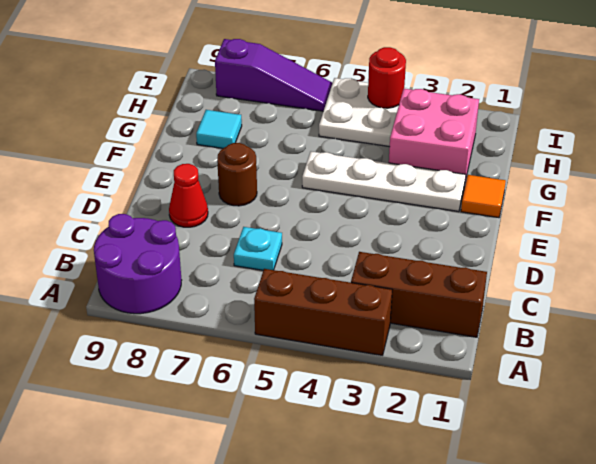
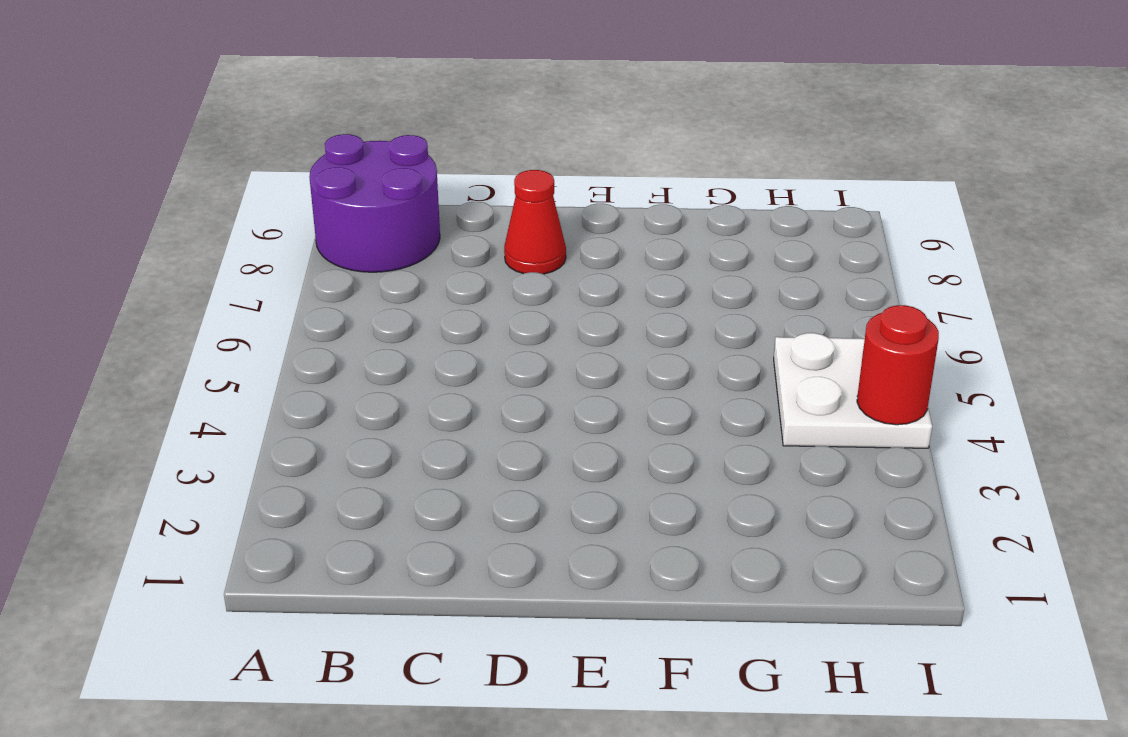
none -> brown 1x3 brick [254,269,392,355]
none -> brown 1x3 brick [351,252,487,337]
none -> cyan 1x1 plate [234,227,282,270]

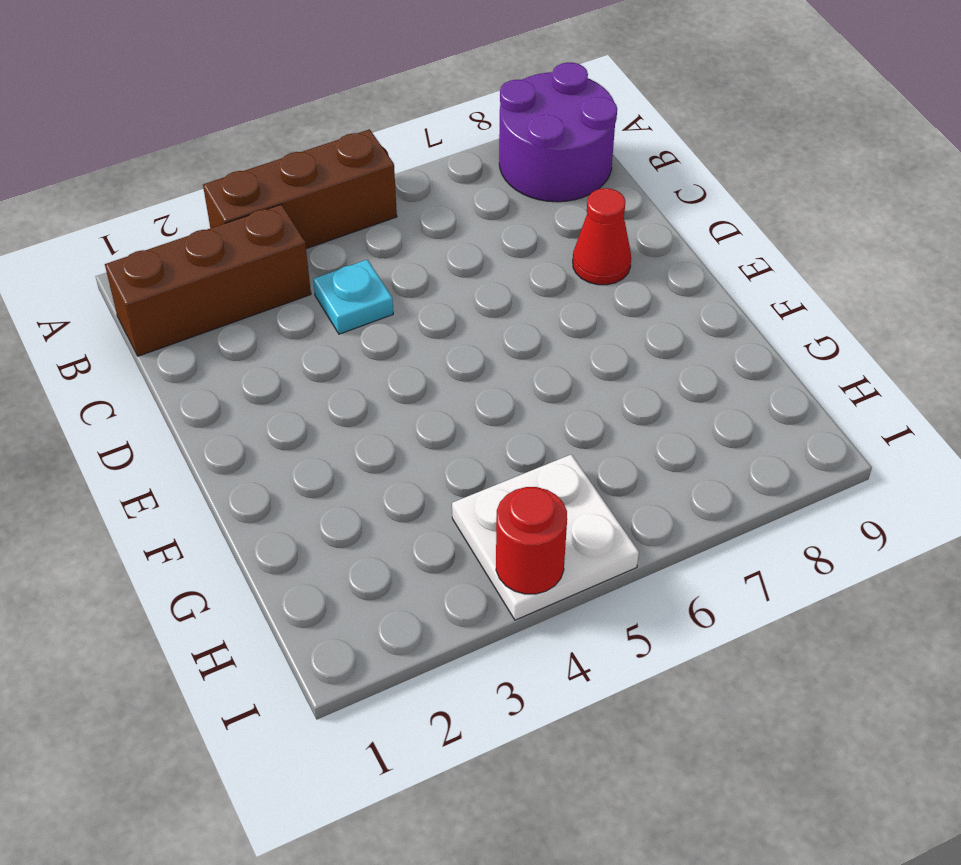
cyan 1x1 plate [313,260,393,334] -> cyan 1x1 plate moved to [234,227,282,270]
none -> brown 1x1 round brick [217,143,257,206]
none -> orange 1x1 tile [461,175,506,218]
none -> white 1x4 plate [302,152,466,211]

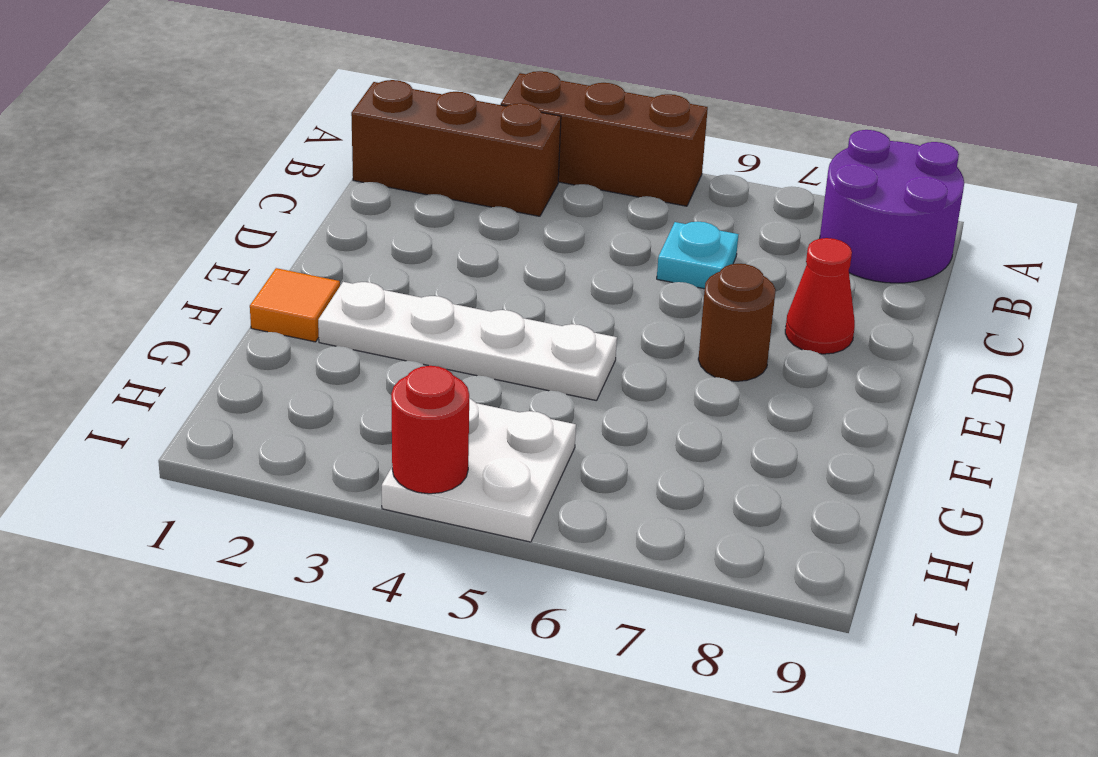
none -> pink 2x2 brick [389,89,479,181]
none -> cyan 1x1 tile [196,110,242,148]
none -> purple 1x3 slope [215,39,332,111]

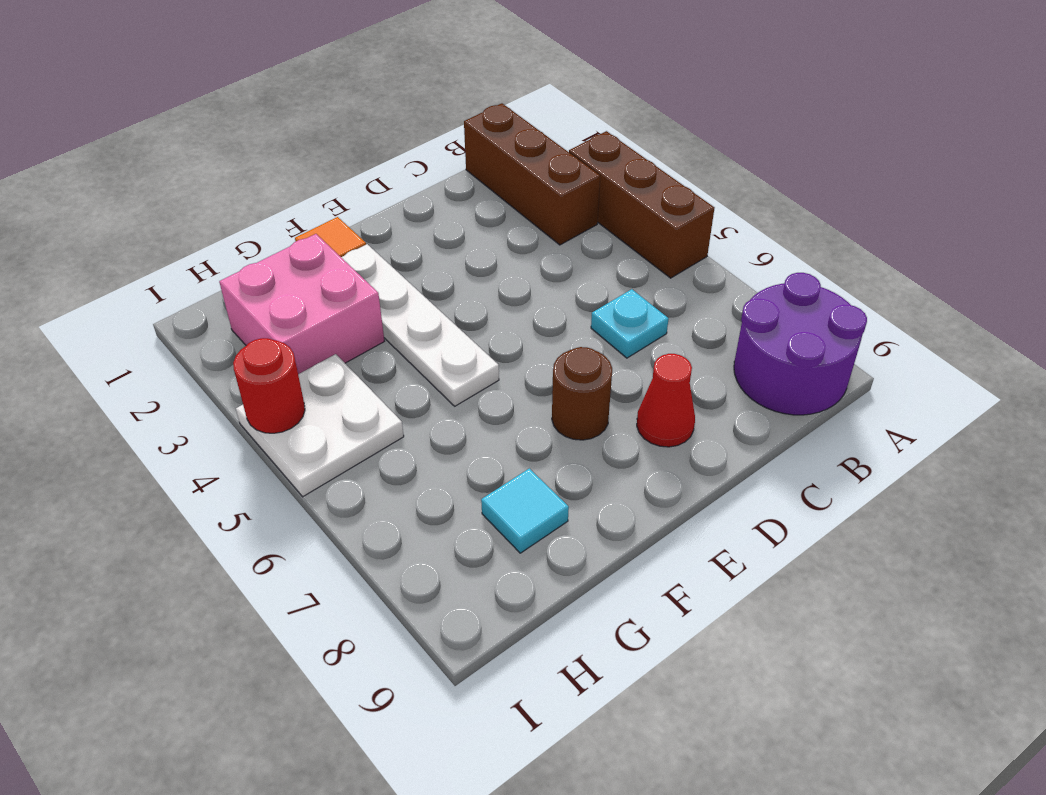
none -> purple 1x3 slope [215,39,332,111]

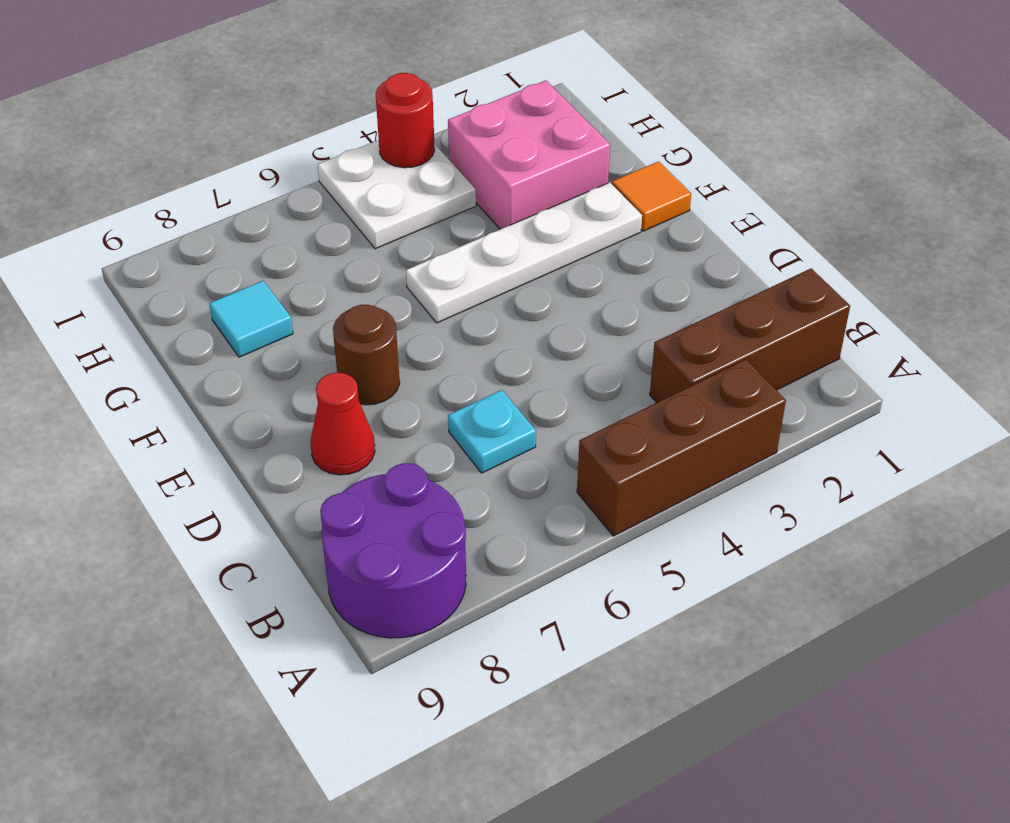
none -> purple 1x3 slope [215,39,332,111]

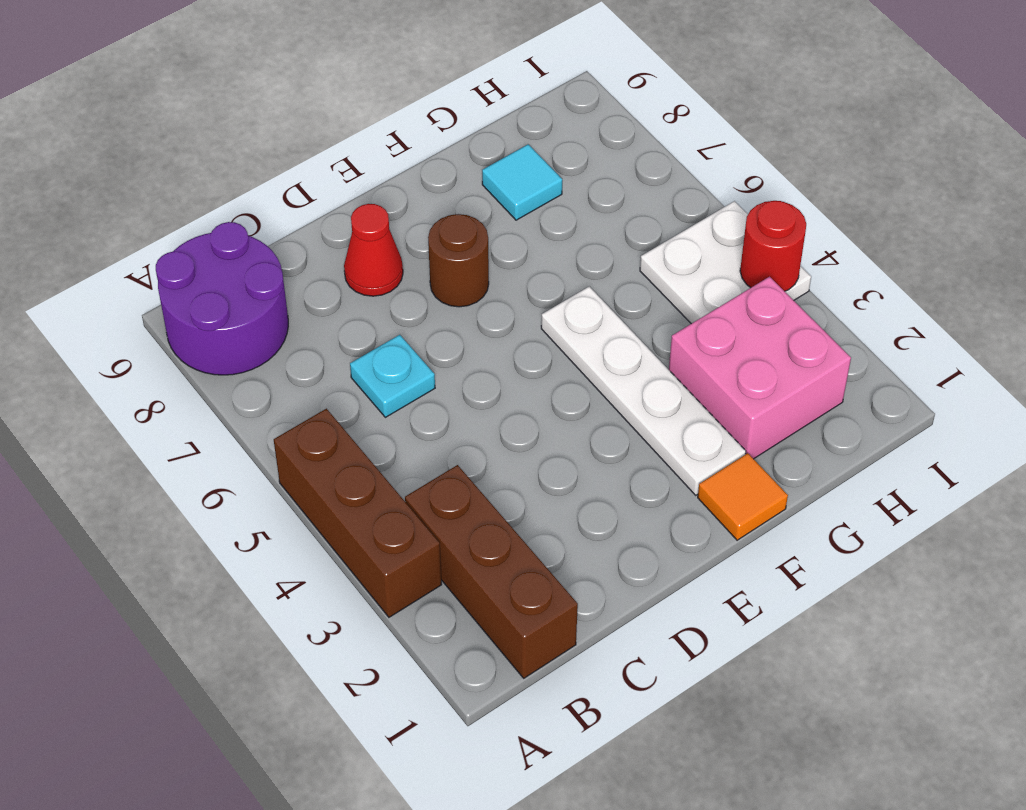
none -> purple 1x3 slope [215,39,332,111]

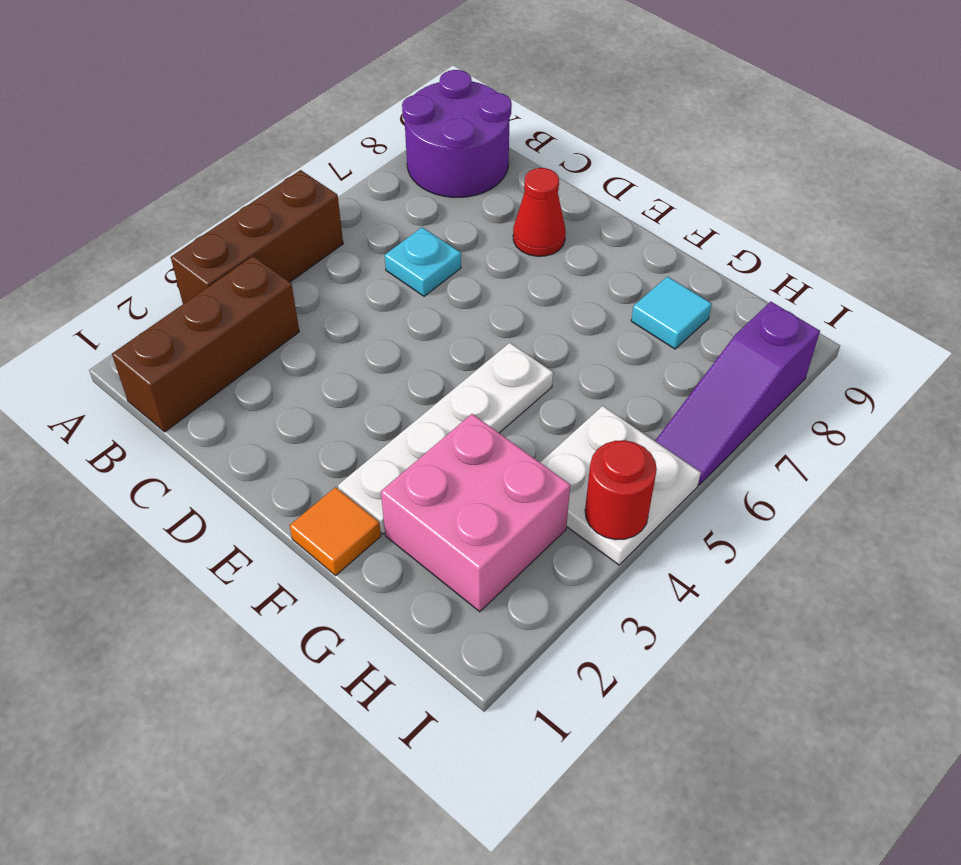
none -> brown 1x1 round brick [217,143,257,206]

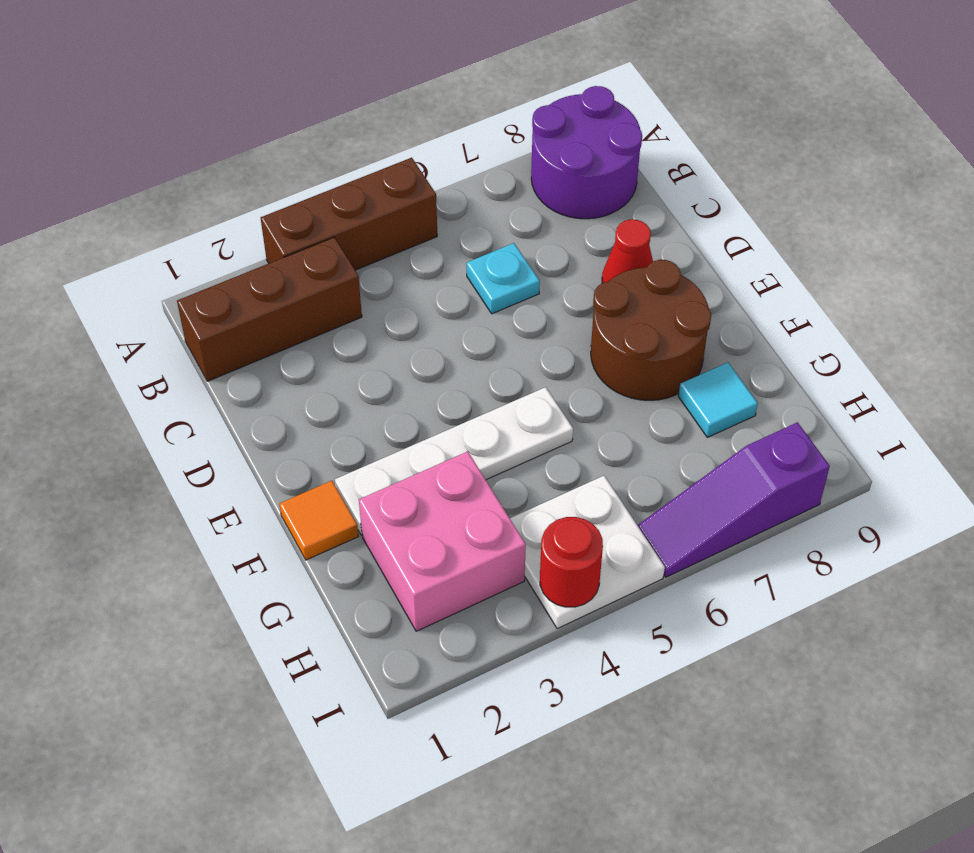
brown 2x2 round brick [591,260,711,400] -> brown 1x1 round brick [217,143,257,206]

